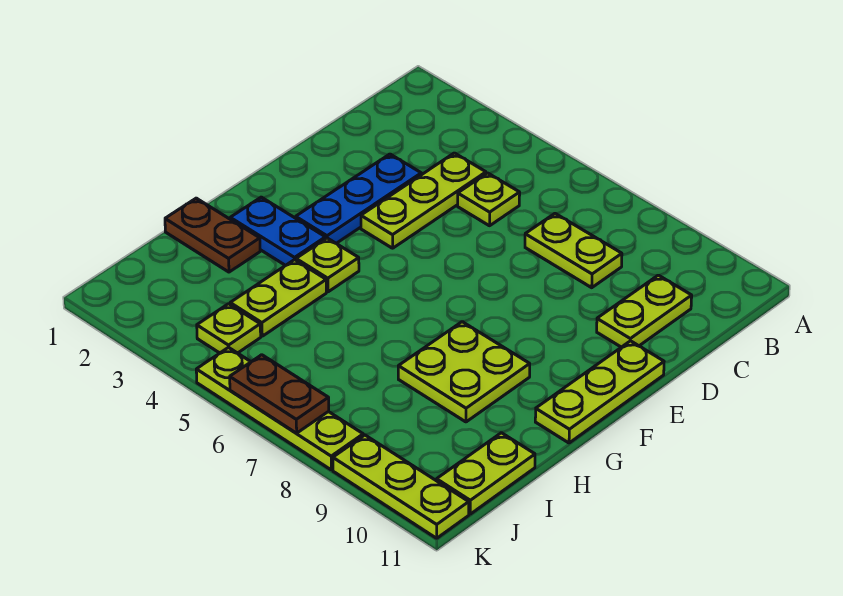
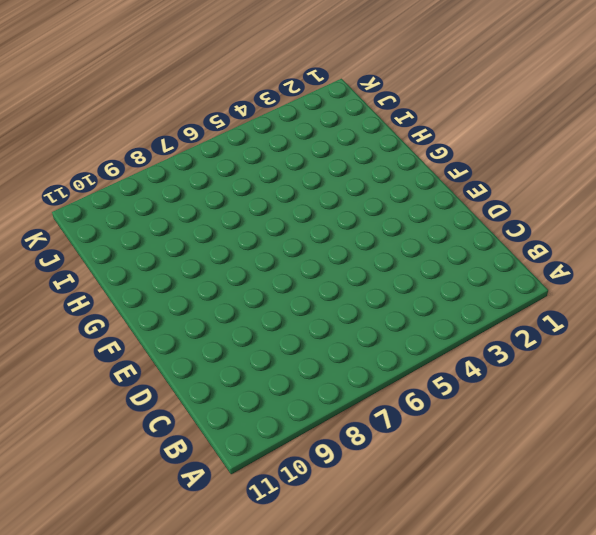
none -> lime 1x3 plate [361,153,486,248]
none -> lime 1x1 plate [458,173,520,226]
none -> lime 1x2 plate [525,214,622,288]

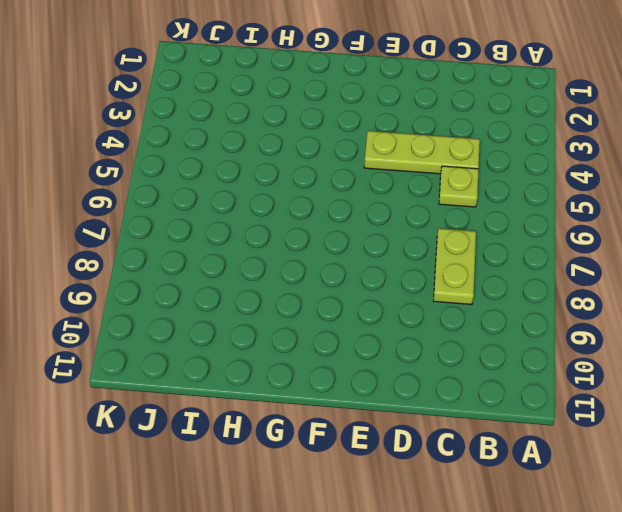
none -> lime 1x2 plate [597,275,692,347]
none -> blue 1x3 plate [296,154,421,243]
none -> lime 1x3 plate [535,341,664,443]

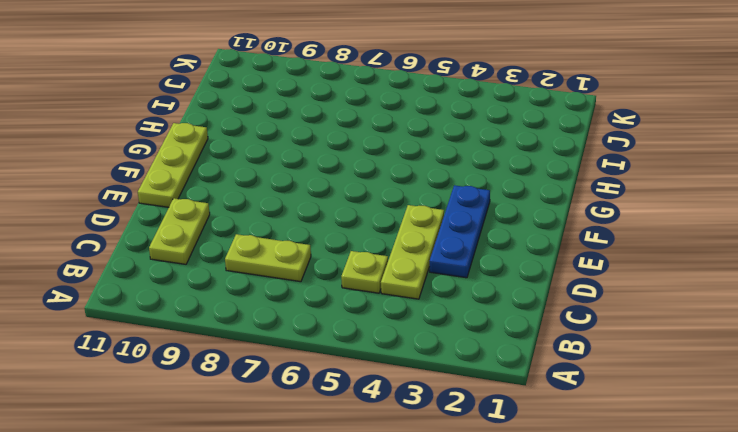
none -> blue 1x2 plate [230,197,325,266]
none -> lime 1x1 plate [296,238,359,292]
none -> lime 2x2 plate [398,322,530,422]

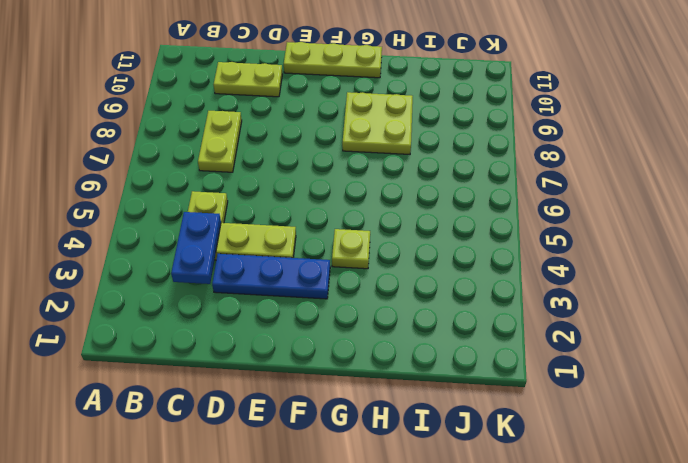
blue 1x2 plate [171,212,221,284] -> blue 1x2 plate moved to [230,197,325,266]
none -> brown 1x2 plate [165,198,260,272]
none -> lime 1x2 plate [230,260,326,336]
none -> lime 1x2 plate [437,433,535,514]

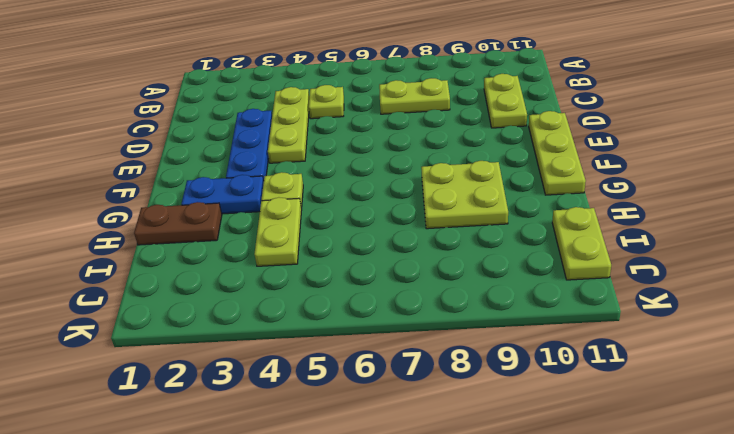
none -> lime 1x1 plate [197,304,261,353]
none -> lime 1x4 plate [196,347,363,470]
none -> lime 1x3 plate [333,435,469,538]

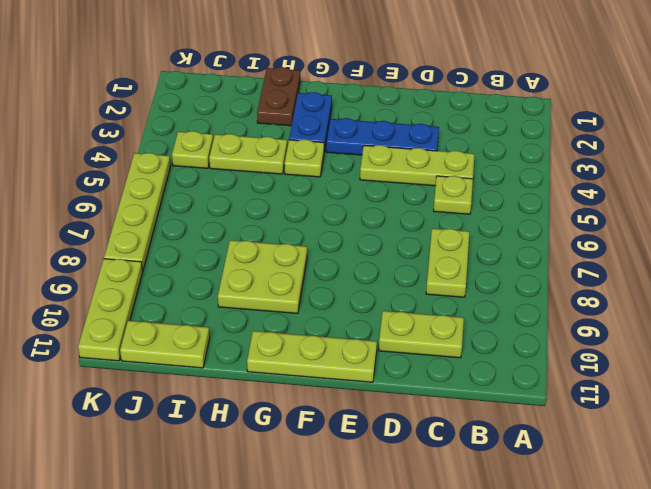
none -> brown 1x2 plate [230,355,329,433]

